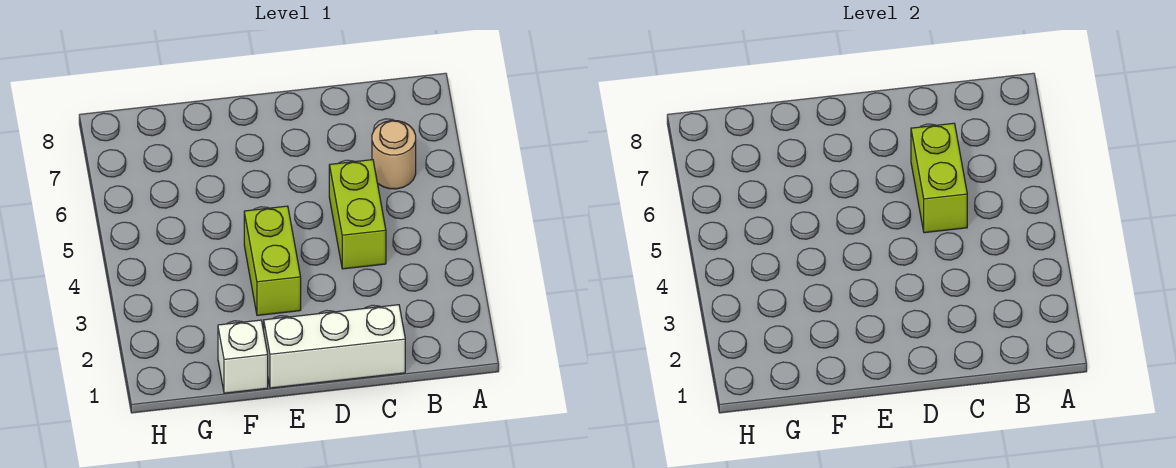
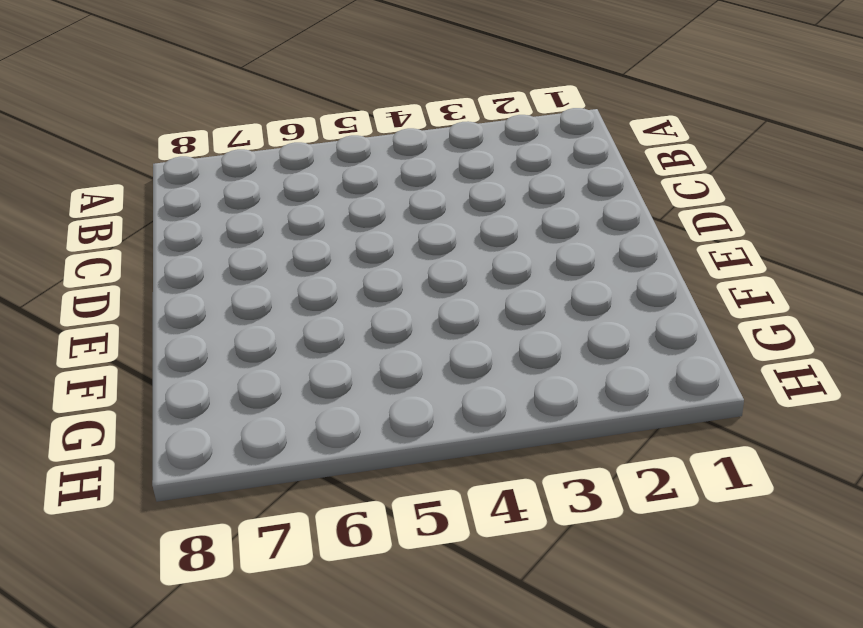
none -> tan 1x1 round brick [372,121,416,189]
none -> white 1x3 brick [264,305,405,388]

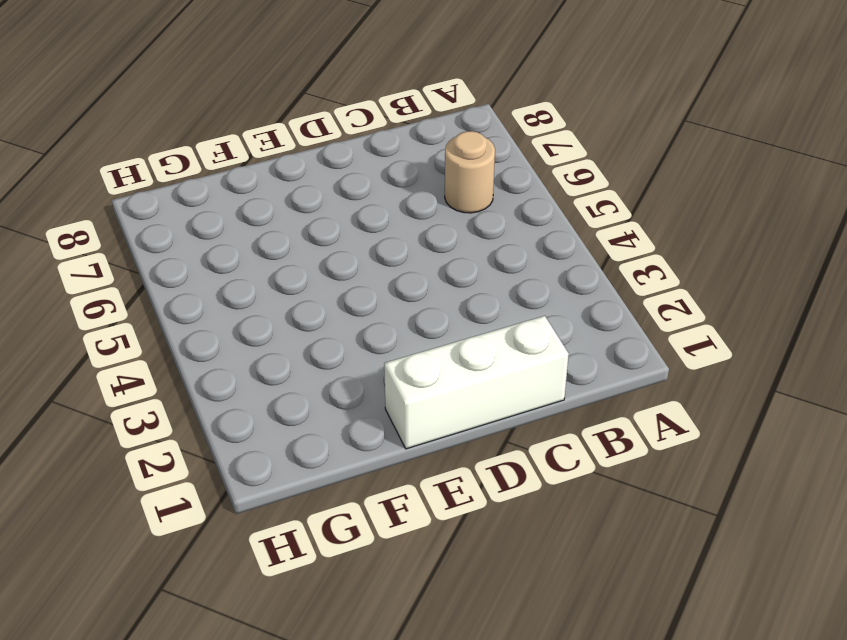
none -> lime 1x2 brick [329,160,386,269]
none -> lime 1x2 brick [244,206,301,315]

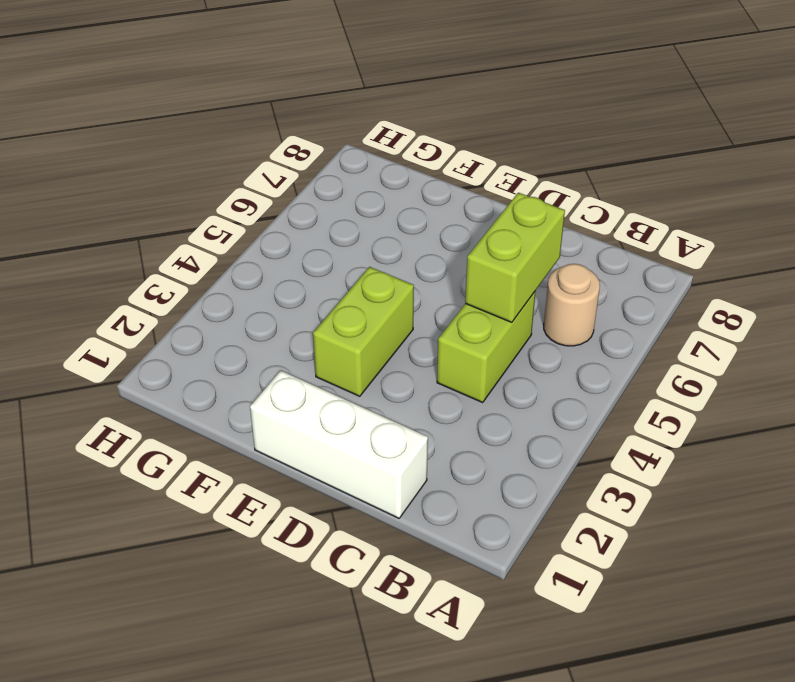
none -> white 1x1 brick [218,320,268,393]

